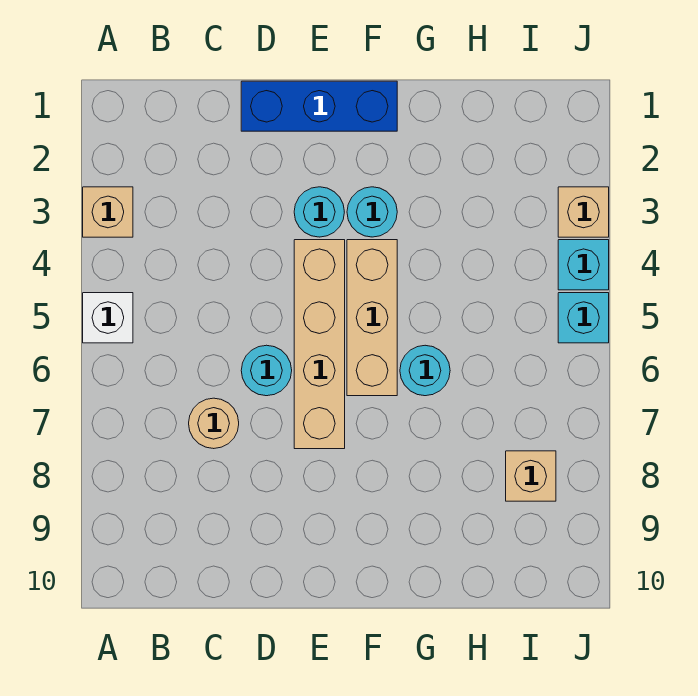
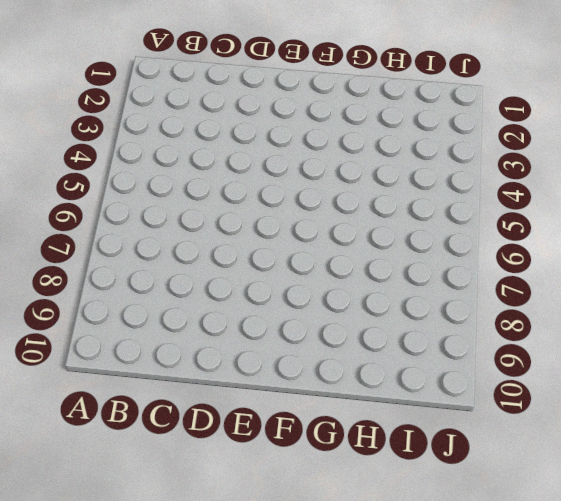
none -> tan 1x1 brick [83,187,133,237]
none -> white 1x1 brick [83,293,133,343]
none -> tan 1x1 round brick [189,398,239,449]

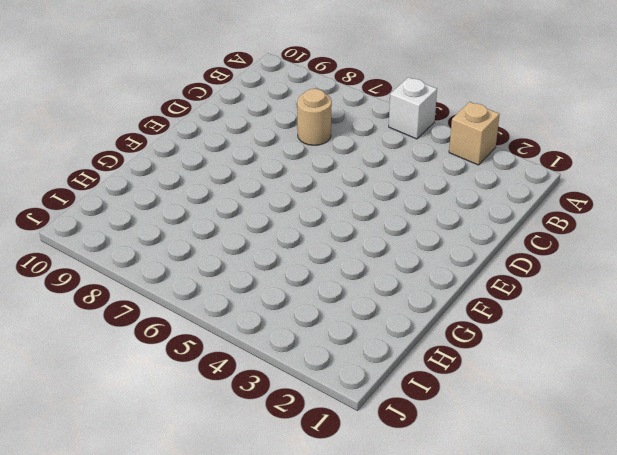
none -> blue 1x3 brick [241,81,397,131]
none -> cyan 1x1 round brick [241,345,292,396]
none -> cyan 1x1 round brick [294,187,344,237]

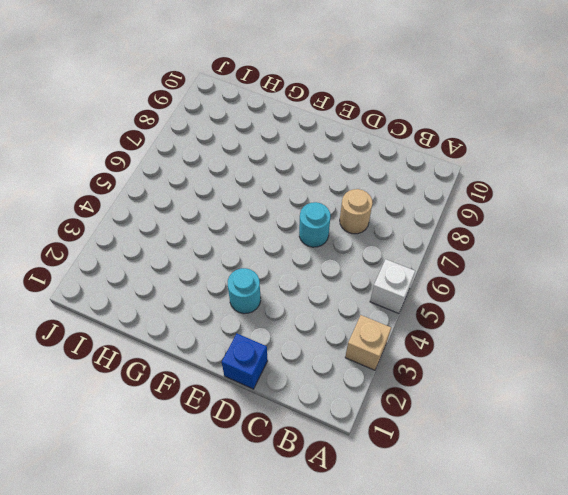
blue 1x1 brick [222,334,268,389] -> blue 1x3 brick [241,81,397,131]
none -> tan 1x4 brick [294,240,345,449]
none -> cyan 1x1 round brick [347,187,397,237]
none -> tan 1x3 brick [347,240,397,396]

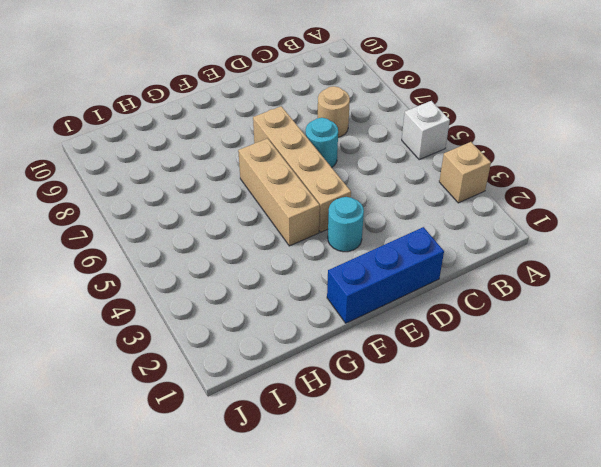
none -> cyan 1x1 round brick [347,187,397,237]
none -> cyan 1x1 round brick [400,345,450,396]
none -> tan 1x1 brick [506,451,556,501]

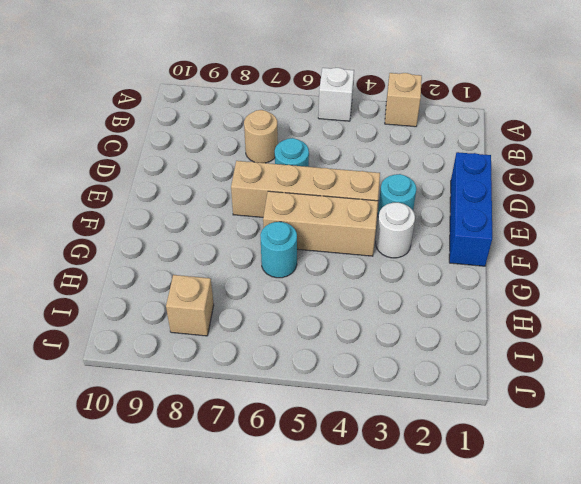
white 1x1 round brick [376,203,415,258] -> cyan 1x1 round brick [347,187,397,237]
none -> tan 1x1 brick [558,187,609,237]
none -> cyan 1x1 brick [558,240,609,290]
none -> cyan 1x1 brick [558,293,609,343]

